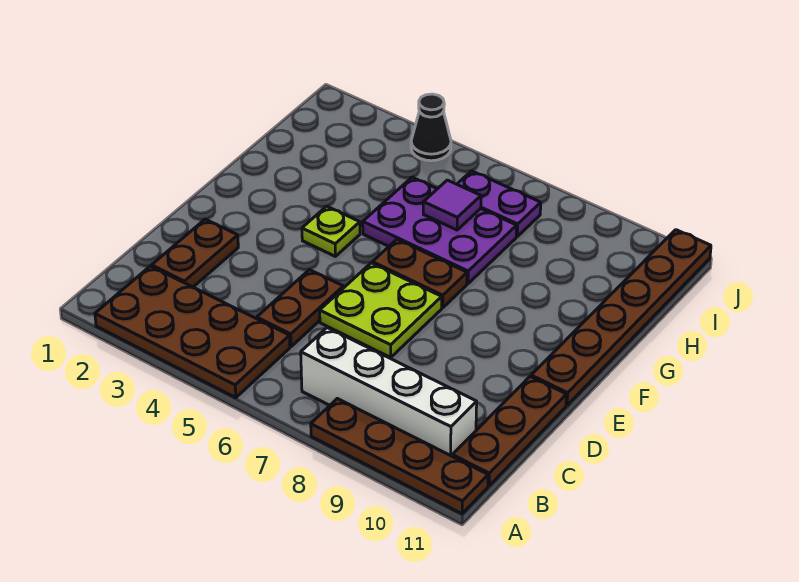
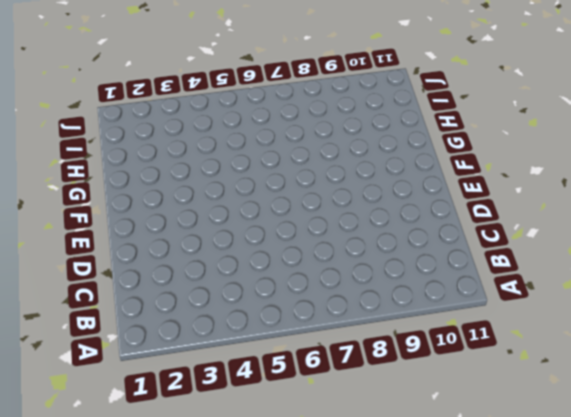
none -> brown 2x4 plate [95,266,290,398]
none -> brown 1x4 plate [311,399,488,514]
none -> white 1x4 brick [301,328,477,456]

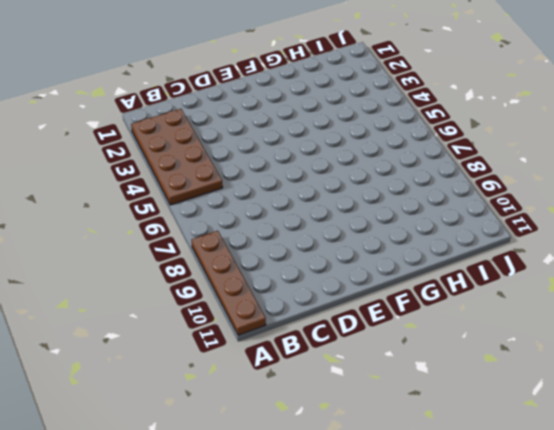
none -> white 1x4 brick [301,328,477,456]
none -> brown 1x3 plate [452,377,567,486]
none -> brown 1x2 plate [152,219,238,287]

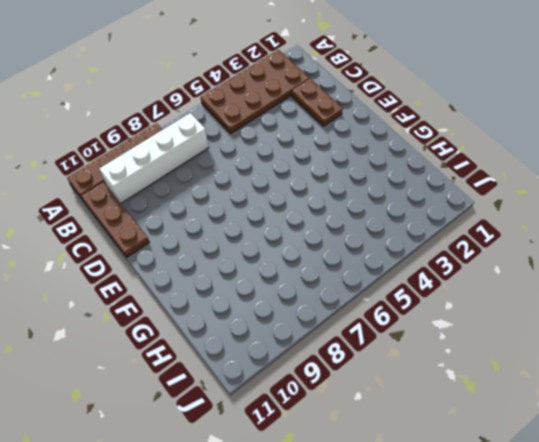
none -> brown 1x2 plate [257,270,343,346]
none -> lime 2x2 plate [320,263,442,357]
none -> brown 1x6 plate [531,230,711,405]

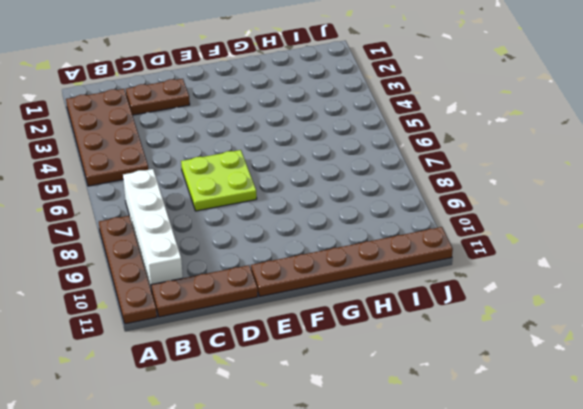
none -> brown 1x2 plate [257,270,343,346]
none -> lime 1x1 plate [302,206,360,256]
none -> brown 1x2 plate [372,239,467,308]

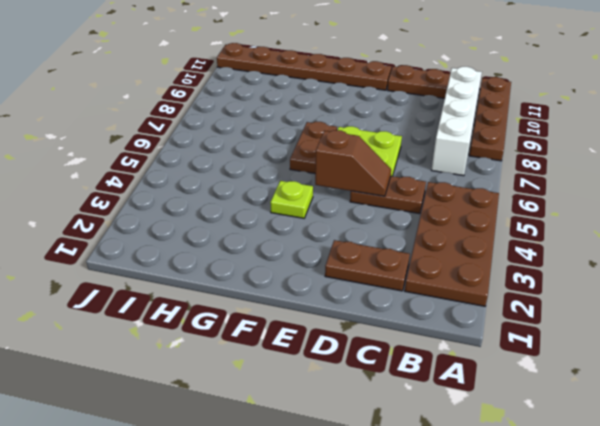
brown 1x2 slope [315,130,391,196] -> none
none -> purple 2x3 plate [363,177,517,284]
none -> purple 1x2 plate [457,171,541,236]
none -> black 1x1 cone [411,94,451,161]

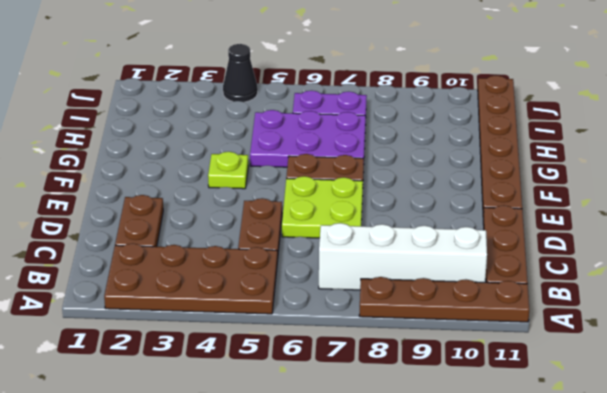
none -> purple 1x1 tile [423,180,481,230]

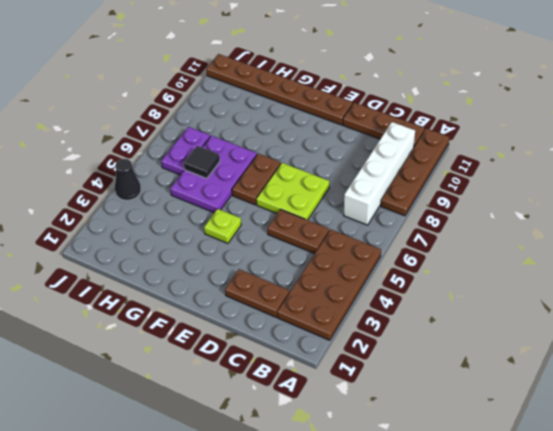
black 1x1 tile [184,146,220,179] -> purple 1x1 tile [423,180,481,230]

